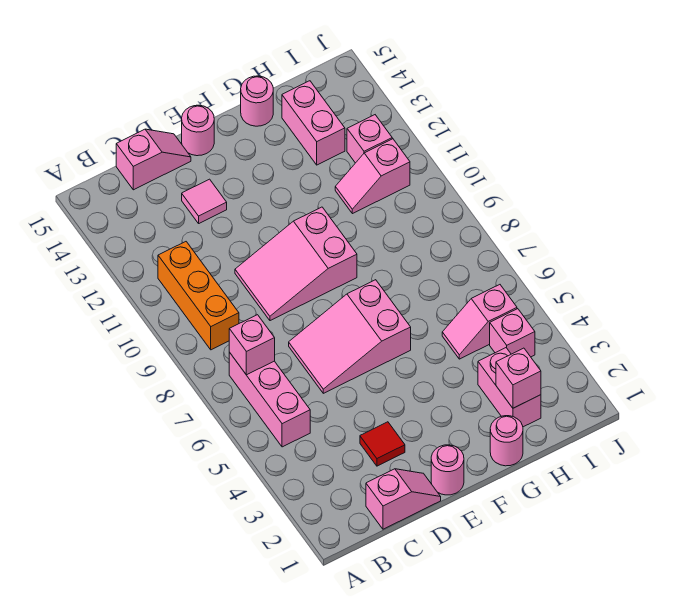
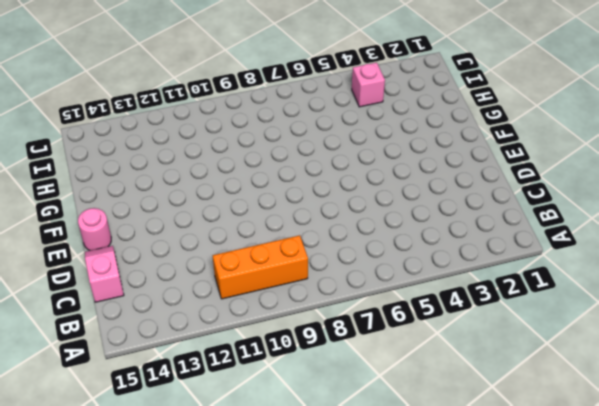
none -> pink 1x3 brick [229,352,310,447]
none -> pink 1x2 slope [366,469,441,529]
none -> red 1x1 tile [360,422,405,466]

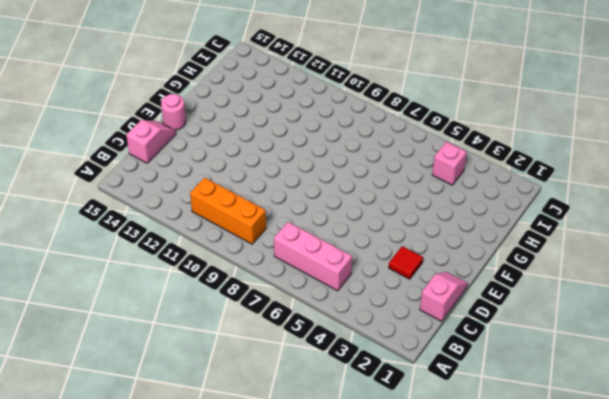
none -> pink 2x3 slope [289,280,411,393]
none -> pink 2x3 slope [235,207,357,321]
none -> pink 1x1 tile [182,179,227,223]

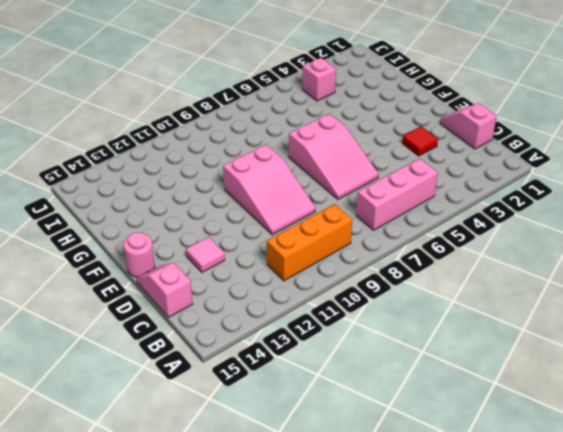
none -> pink 1x1 round brick [431,445,464,495]
none -> pink 1x1 round brick [490,416,523,466]
none -> pink 1x1 round brick [241,76,273,126]

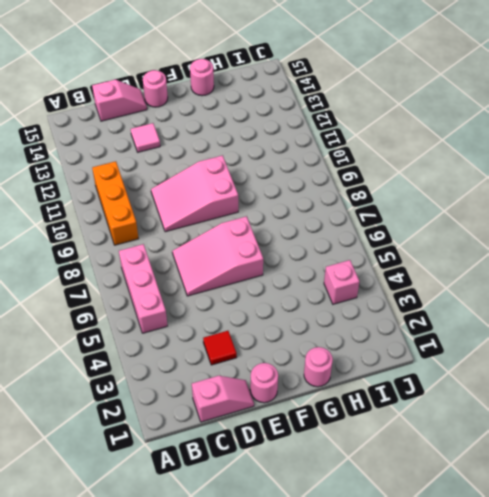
none -> pink 1x2 brick [478,348,541,427]
none -> pink 1x2 slope [442,285,517,359]
none -> pink 1x2 slope [335,139,410,214]

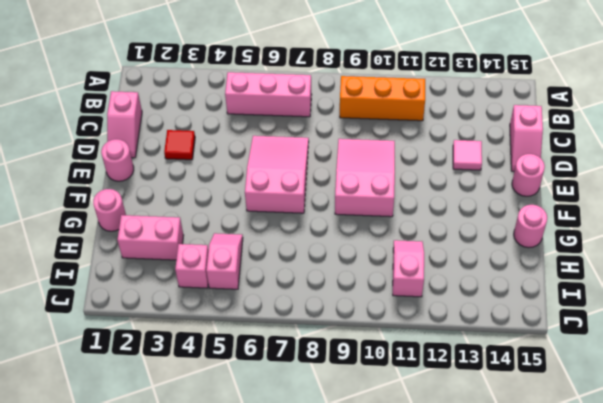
none -> pink 1x2 brick [282,81,345,165]
none -> pink 1x1 brick [347,115,392,163]
none -> pink 1x1 brick [229,315,275,375]

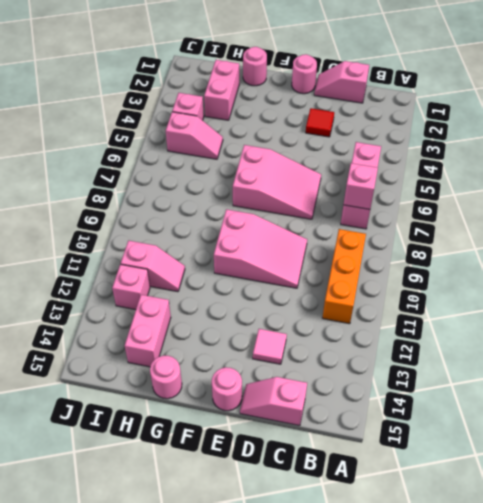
none -> pink 1x1 brick [496,348,541,408]

